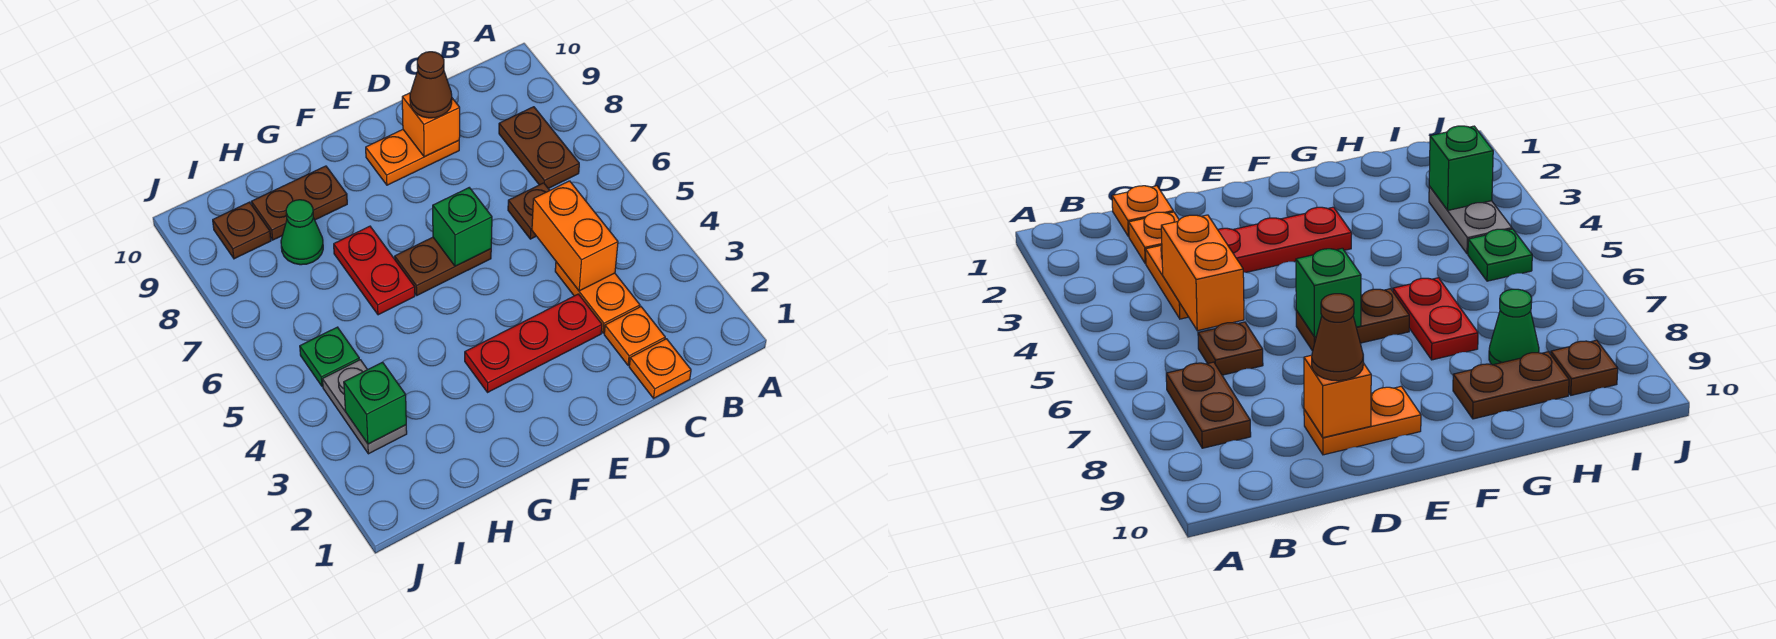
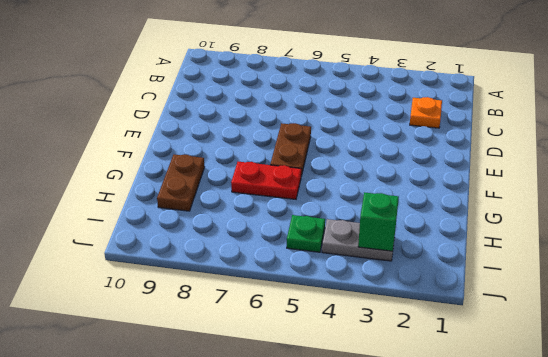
none -> brown 1x2 plate [499,107,579,189]
none -> orange 1x1 plate [629,339,691,398]
none -> orange 1x2 plate [555,262,640,333]

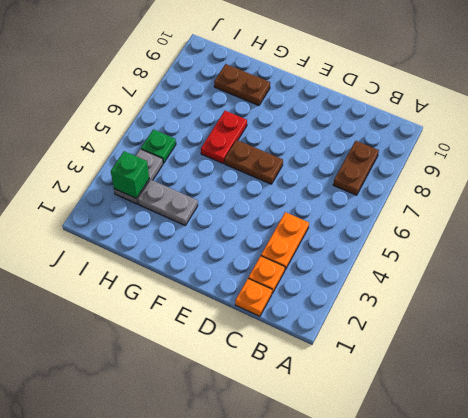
grey 1x2 plate [138,180,198,225] -> none
none -> brown 1x1 plate [508,183,550,239]
none -> red 1x3 plate [465,294,602,392]
none -> orange 1x2 plate [366,130,459,185]

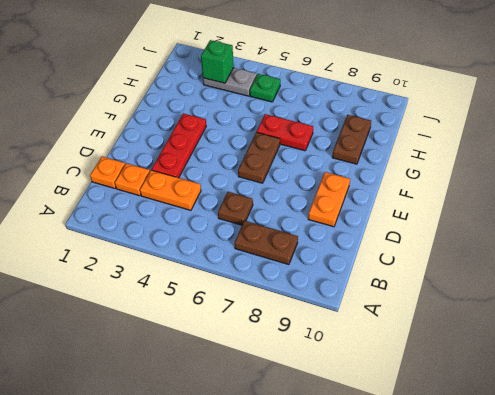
none -> green 1x1 cone [281,200,323,265]
none -> brown 1x1 plate [213,202,271,259]
none -> orange 1x2 brick [532,181,618,291]

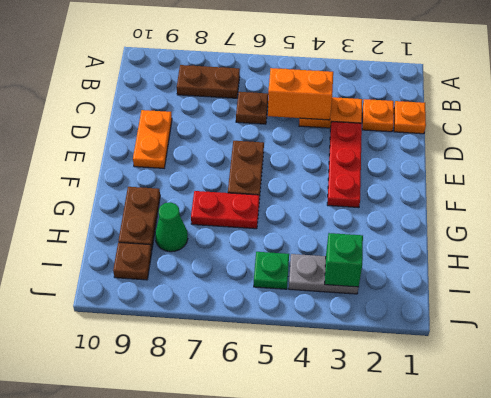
none -> orange 1x1 brick [402,93,460,157]
none -> green 1x1 brick [433,188,492,266]
none -> brown 1x1 cone [410,52,452,118]

